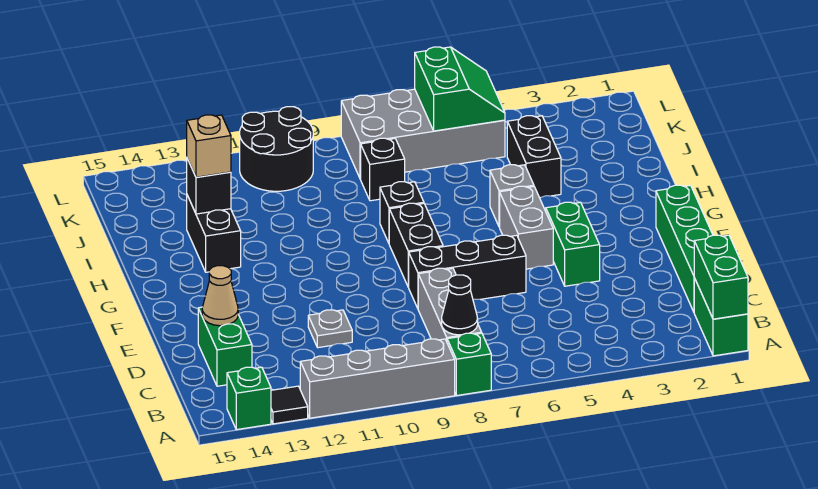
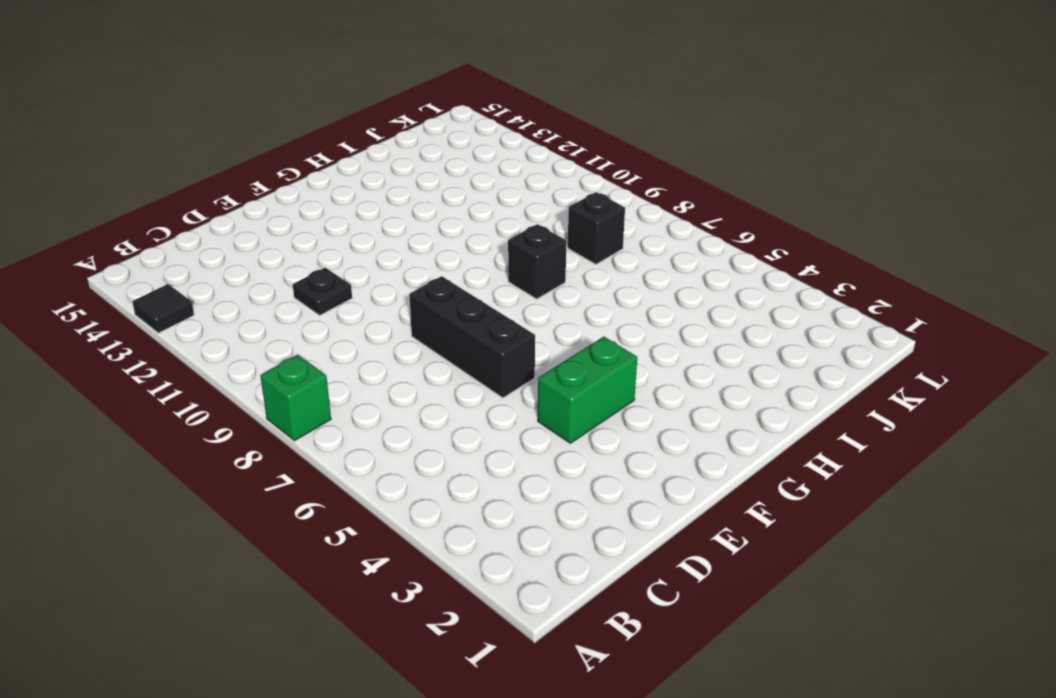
black 1x1 plate [293,268,352,315] -> grey 1x1 plate [308,310,352,348]
none -> green 1x2 brick [694,278,748,356]
none -> grey 1x4 brick [300,339,455,418]
none -> green 1x1 brick [227,367,271,430]

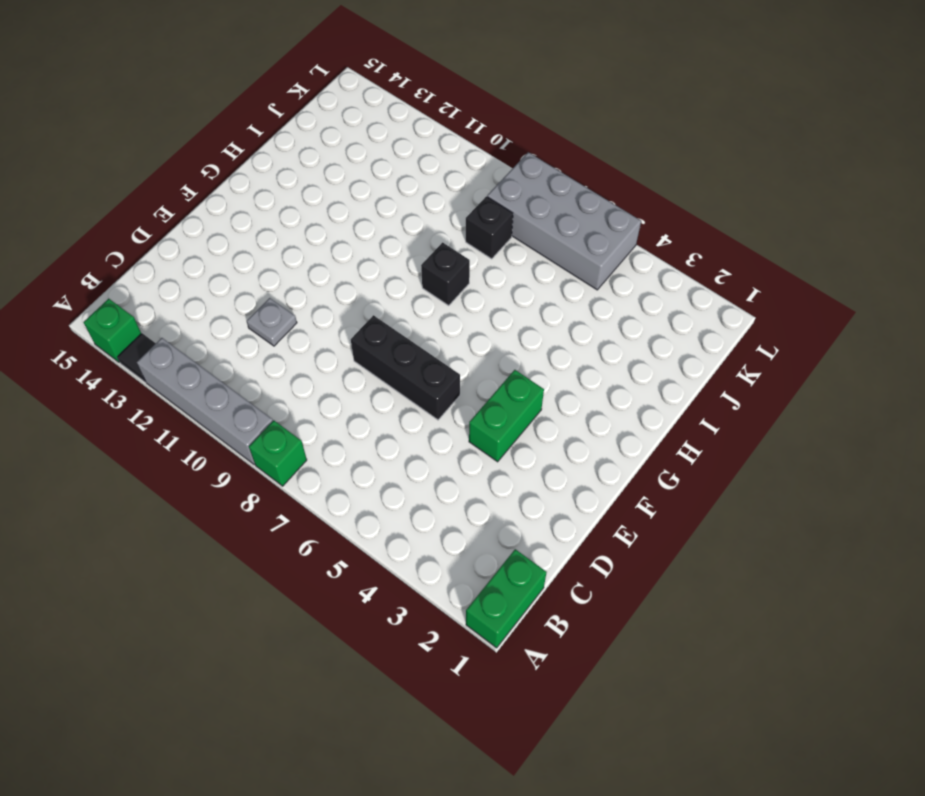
none -> grey 1x3 brick [418,268,482,341]
none -> green 1x4 brick [656,185,713,312]
none -> green 1x2 brick [198,307,252,386]

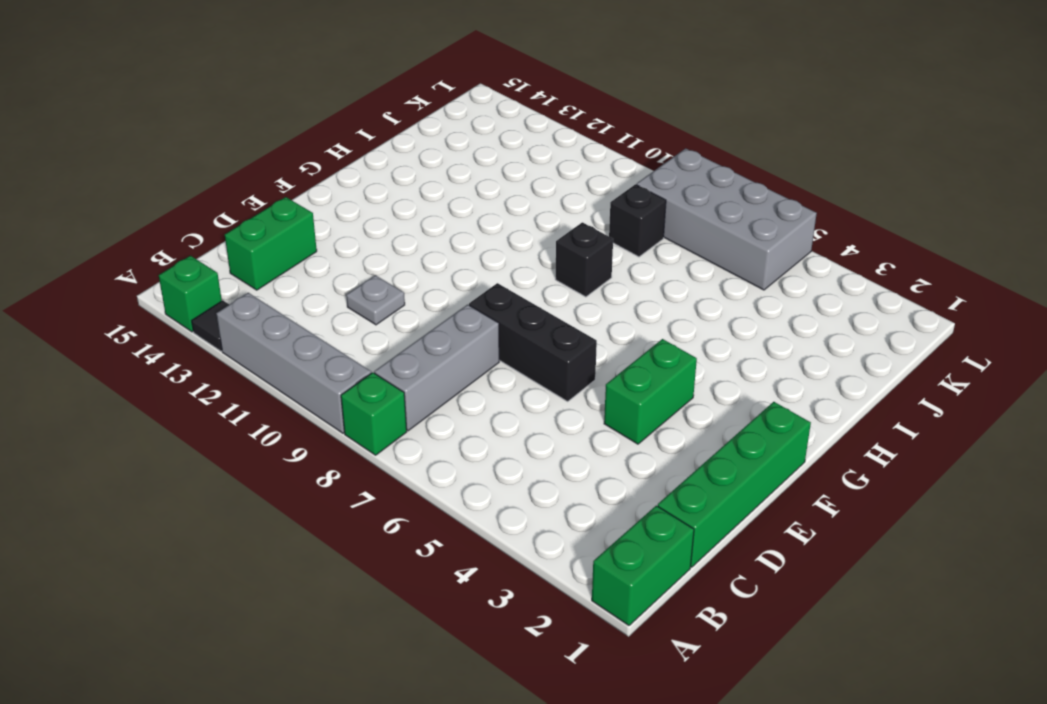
none -> grey 1x2 brick [500,186,553,269]
none -> black 1x2 brick [389,203,443,287]
none -> grey 1x1 brick [490,165,534,227]

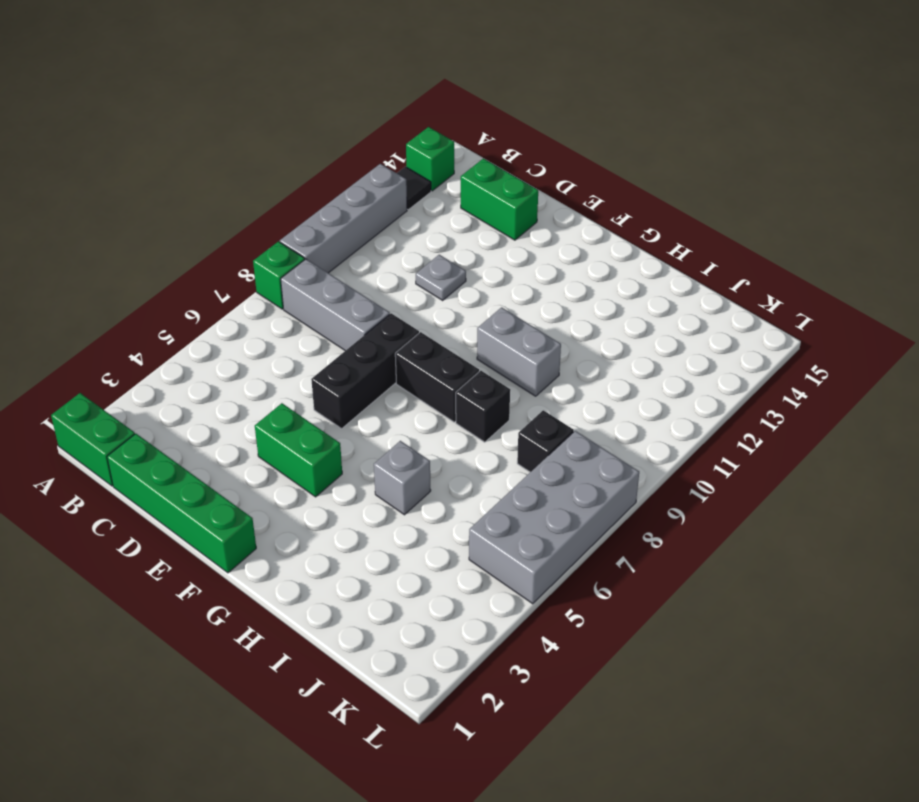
grey 1x2 brick [477,307,561,396] -> grey 1x2 brick moved to [500,186,553,269]
none -> black 1x2 brick [187,195,241,272]
none -> black 1x2 brick [507,116,561,198]
none -> black 2x2 round brick [240,107,313,191]

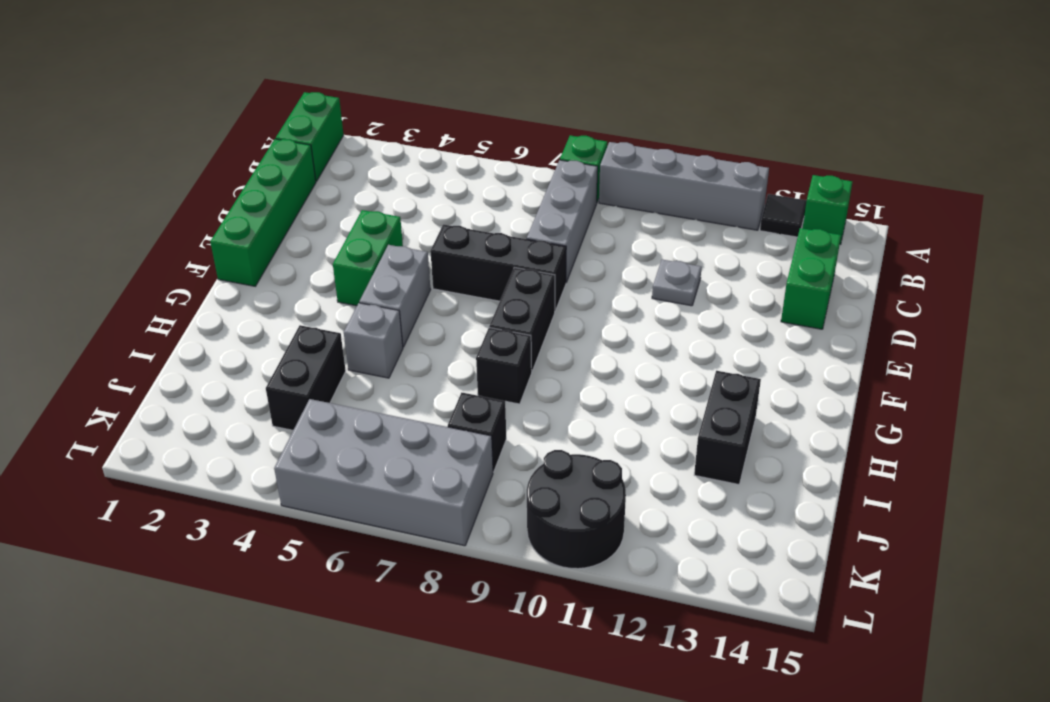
none -> green 1x2 brick [694,235,748,319]
none -> black 1x1 cone [442,275,478,335]
none -> tan 1x1 cone [202,266,238,326]

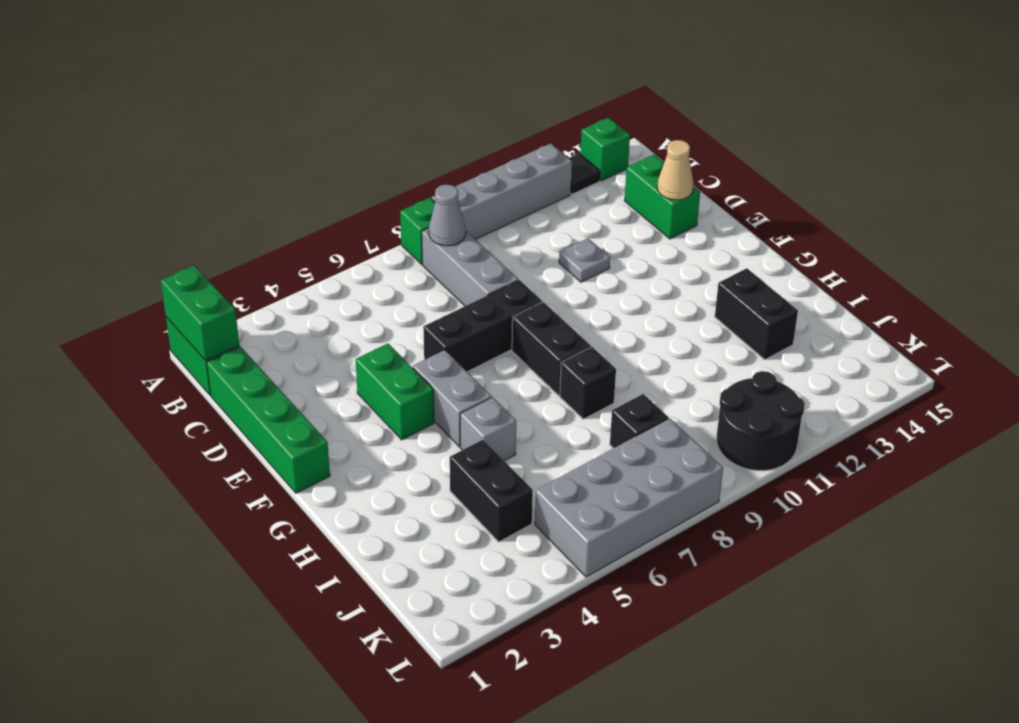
grey 1x1 cone [429,185,466,246] -> black 1x1 cone [442,275,478,335]
none -> black 1x1 brick [187,159,231,214]
none -> green 2x2 slope [415,47,505,131]
none -> tan 1x1 brick [187,115,231,177]

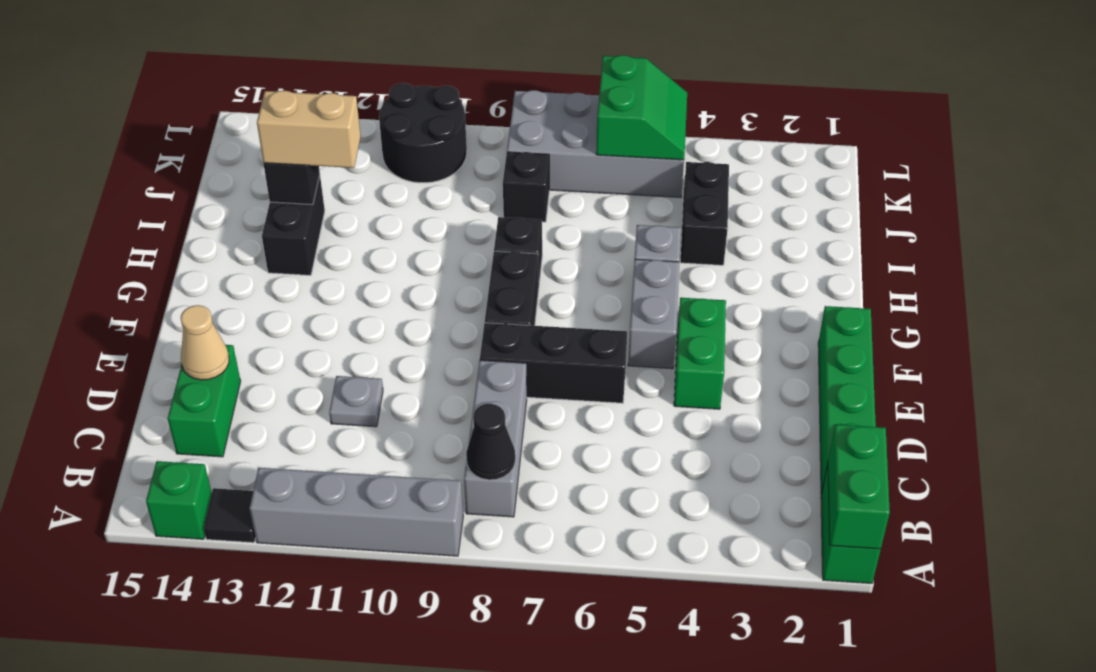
tan 1x2 brick [257,91,361,168] -> tan 1x1 brick [187,115,231,177]
none -> green 1x1 brick [447,333,491,396]

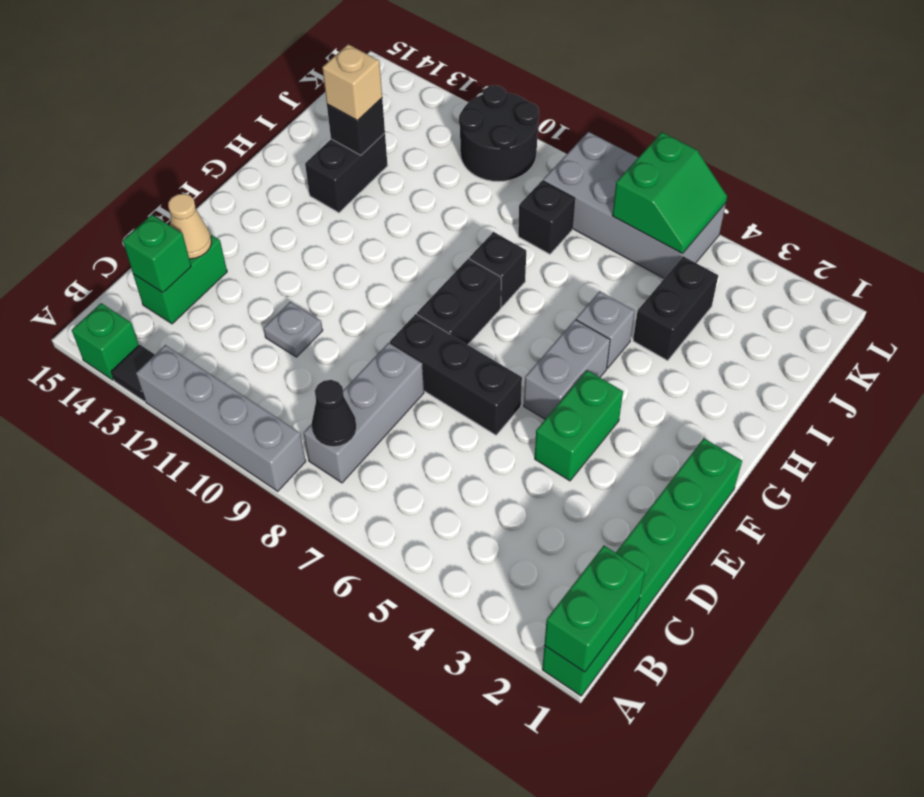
green 1x1 brick [123,215,191,293] -> green 1x1 brick moved to [447,333,491,396]

